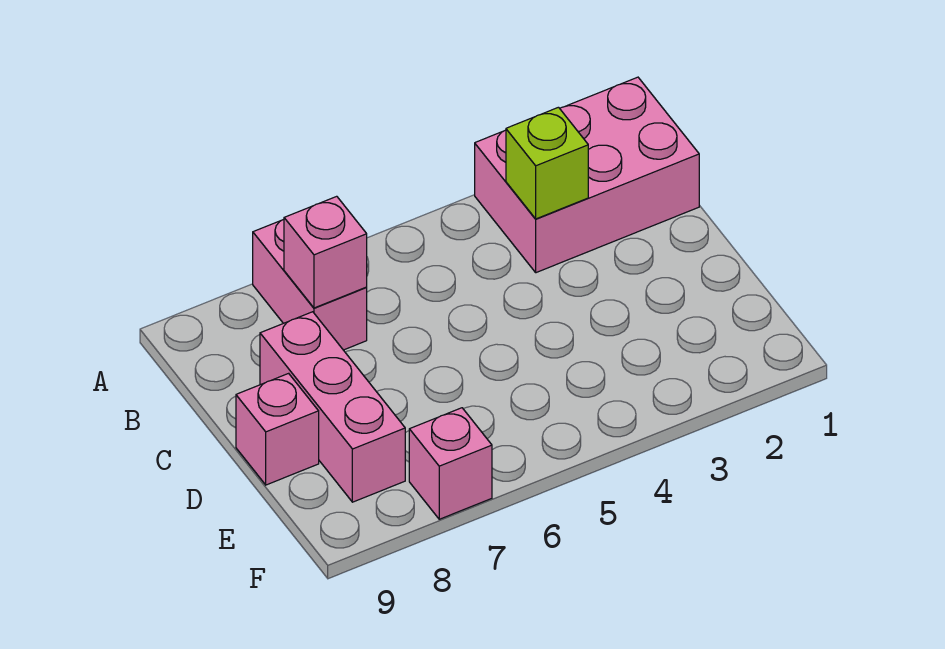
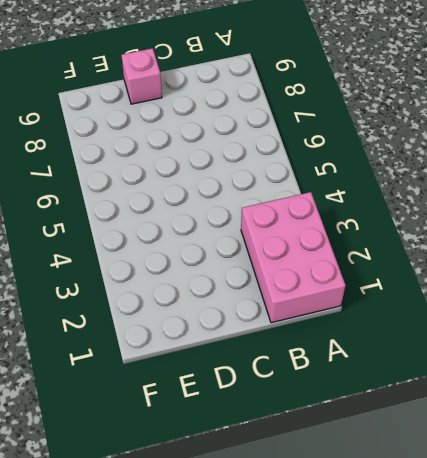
none -> pink 1x2 brick [253,219,367,350]
none -> pink 1x3 brick [260,312,405,502]

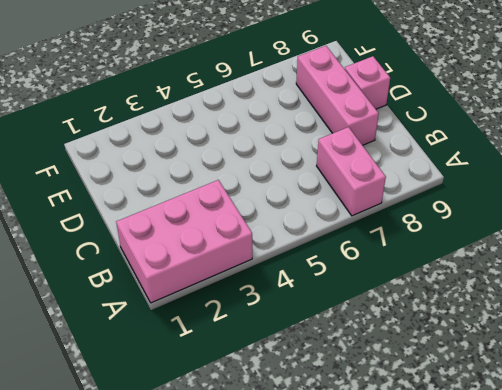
none -> pink 1x1 brick [409,408,492,519]
none -> lime 1x1 brick [506,107,588,219]

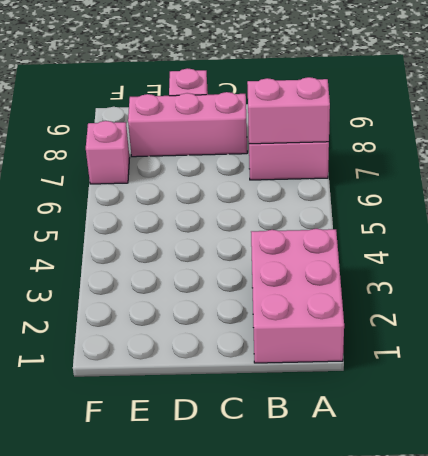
pink 1x2 brick [247,77,330,144] -> pink 1x1 brick [284,196,367,308]
none -> lime 1x1 brick [506,107,588,219]

